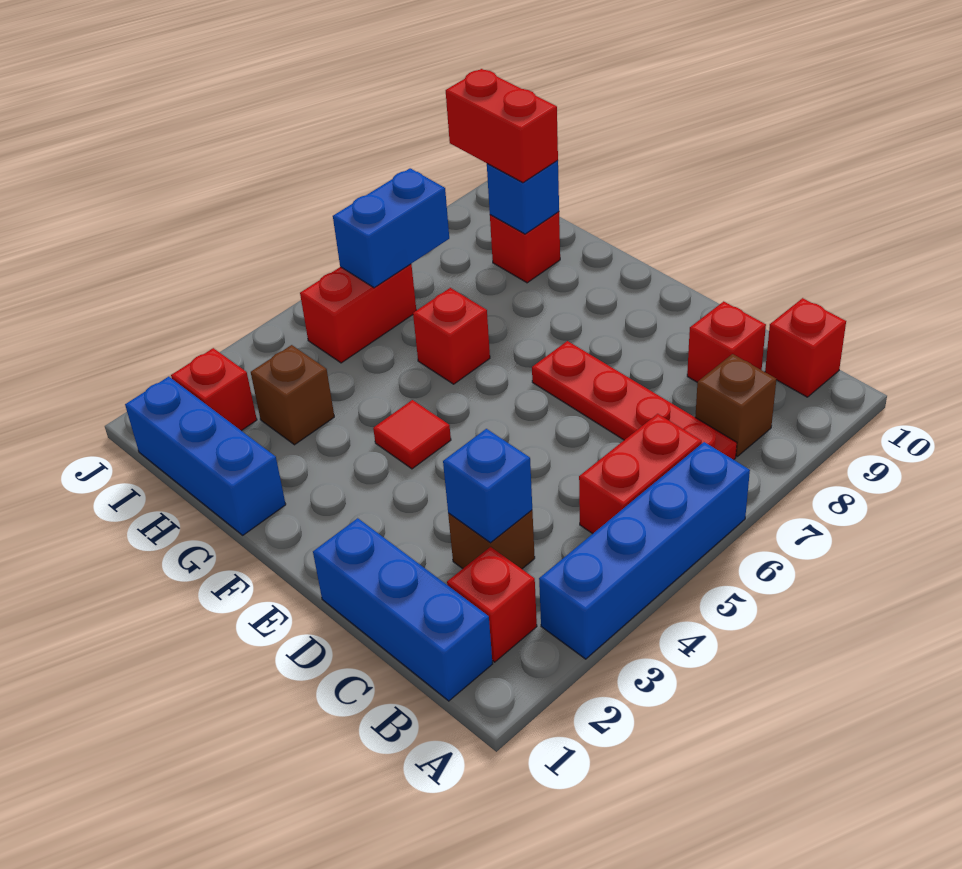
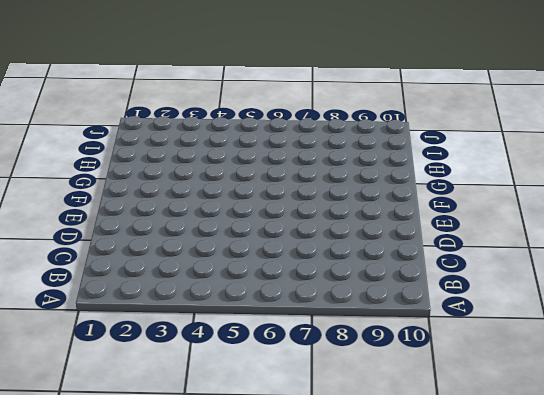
none -> blue 1x4 brick [539,442,750,659]
none -> blue 1x3 brick [313,518,493,701]
none -> red 1x1 brick [447,547,537,662]

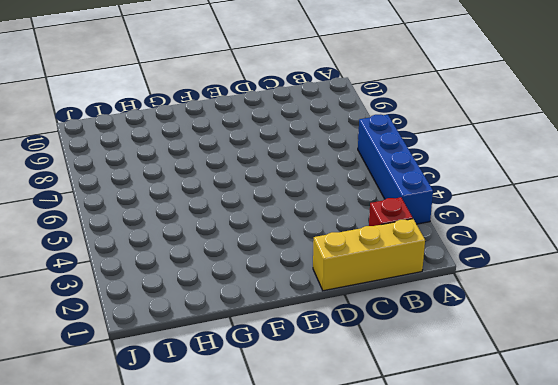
yellow 1x3 brick [313,219,425,291] -> blue 1x3 brick [313,518,493,701]
none -> red 1x2 brick [579,414,702,534]
none -> red 1x4 plate [532,341,737,460]
none -> brown 1x1 brick [695,354,776,456]

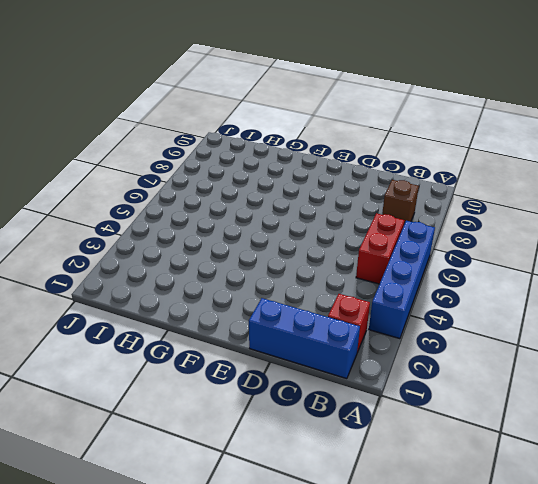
none -> red 1x4 plate [532,341,737,460]
none -> red 1x1 brick [765,298,846,397]
none -> brown 1x1 brick [448,510,535,569]

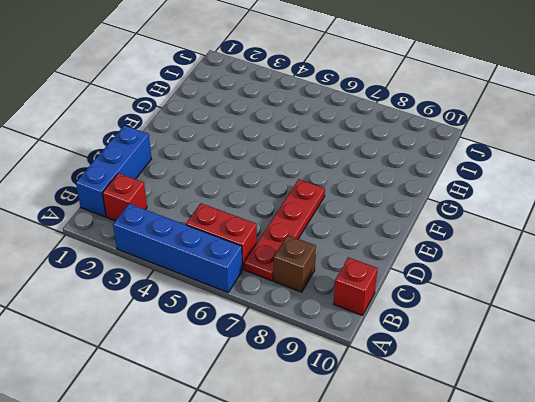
none -> brown 1x1 brick [448,510,535,569]
none -> red 1x1 brick [687,301,766,382]
none -> red 1x1 tile [373,400,451,469]

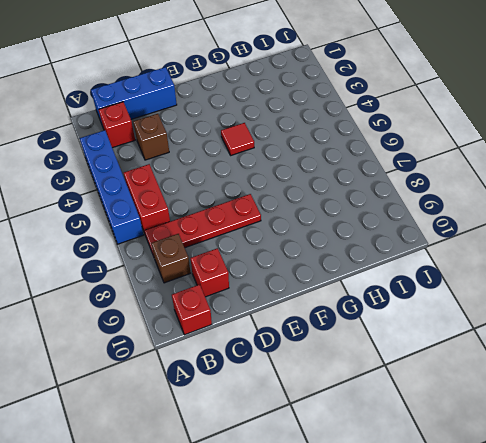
none -> blue 1x3 brick [125,377,286,535]
none -> red 1x1 brick [413,288,490,384]
none -> brown 1x1 brick [251,345,334,445]

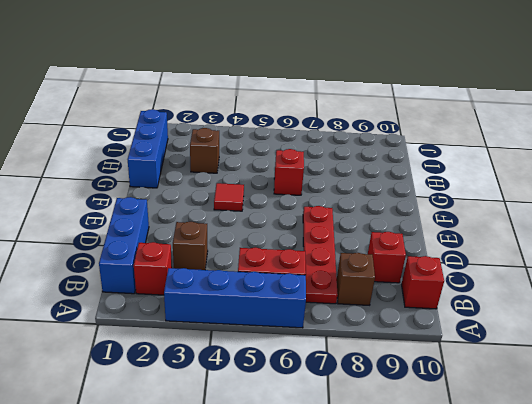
none -> red 1x1 brick [490,212,560,283]
none -> red 1x1 brick [171,348,257,431]
none -> red 1x2 brick [300,264,416,363]

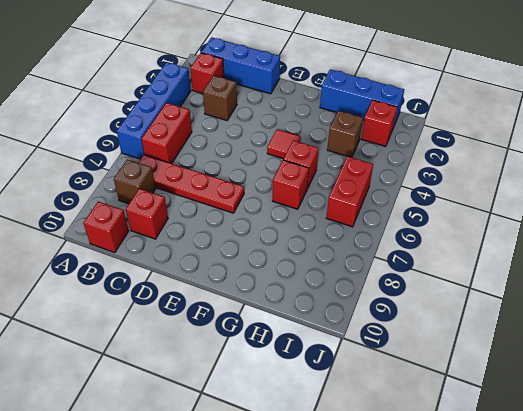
red 1x1 brick [283,140,319,188] -> red 1x1 brick moved to [490,212,560,283]
none -> blue 1x1 brick [443,429,532,543]
none -> blue 1x1 brick [487,160,559,234]
none -> blue 1x2 brick [333,168,449,288]

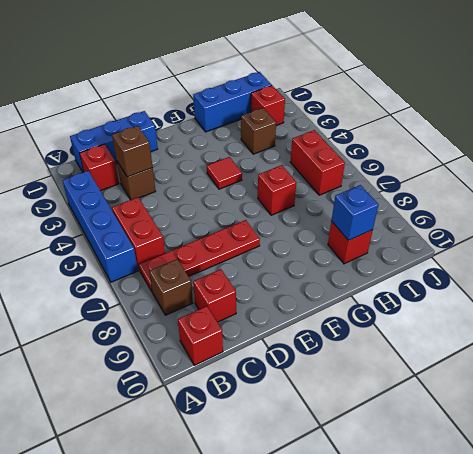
brown 1x1 brick [112,126,153,177] -> blue 1x1 brick [443,429,532,543]
none -> blue 1x2 brick [333,168,449,288]
none -> red 1x2 brick [446,69,558,183]

